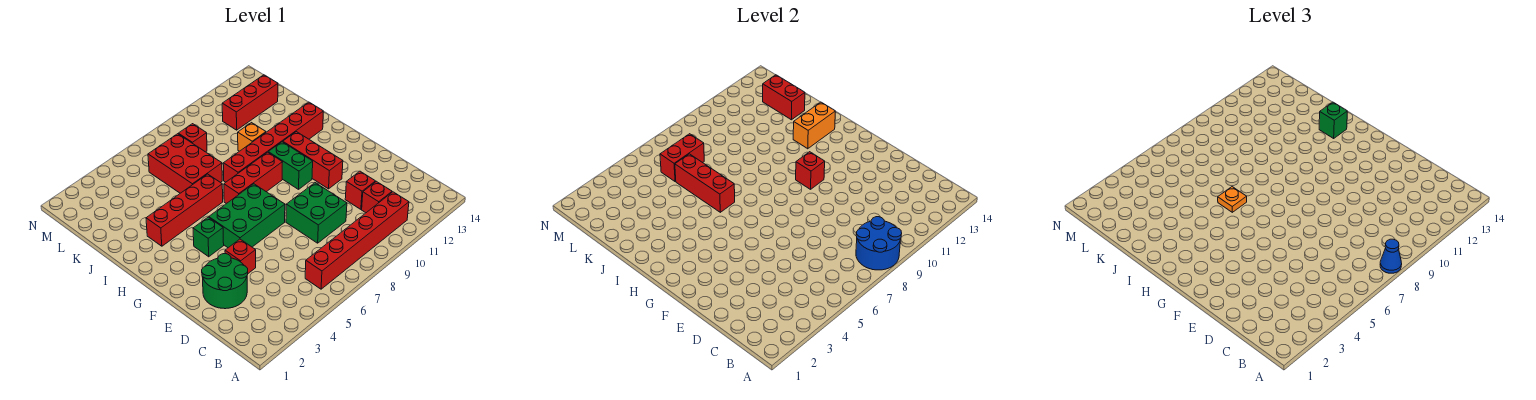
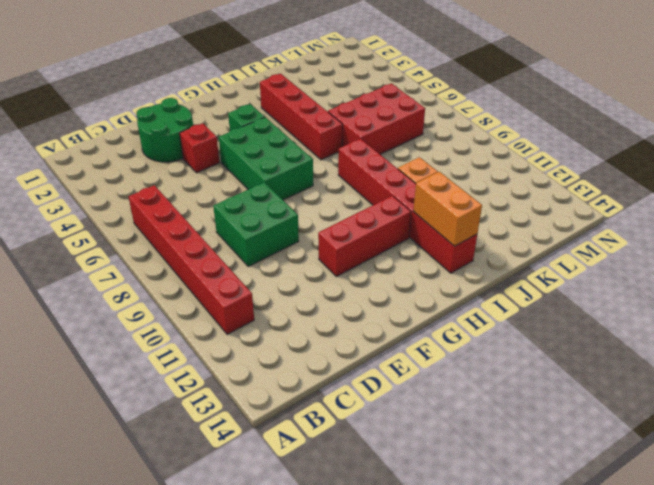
none -> red 1x1 brick [362,181,392,213]
none -> red 1x1 brick [345,171,376,209]
none -> green 1x2 brick [268,142,313,189]

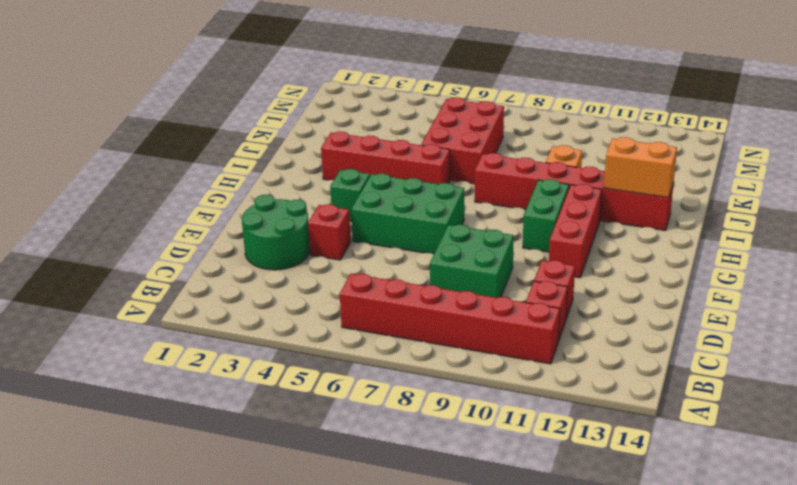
none -> red 1x3 brick [224,152,283,204]
none -> red 1x1 brick [178,124,207,152]
none -> red 1x3 brick [222,75,278,130]

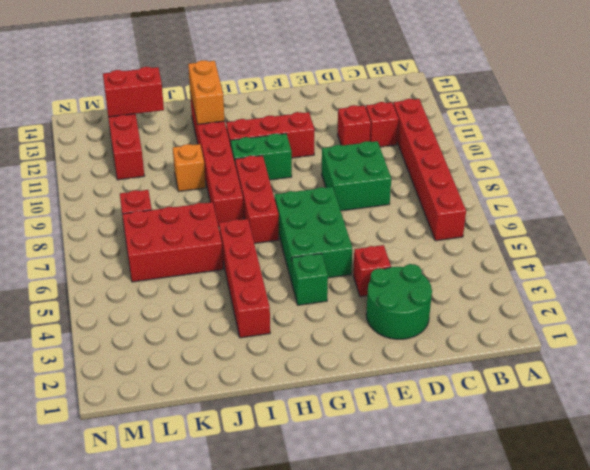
none -> blue 2x2 round brick [856,217,902,270]
none -> red 1x1 brick [796,152,825,189]
none -> red 1x3 brick [675,154,735,212]

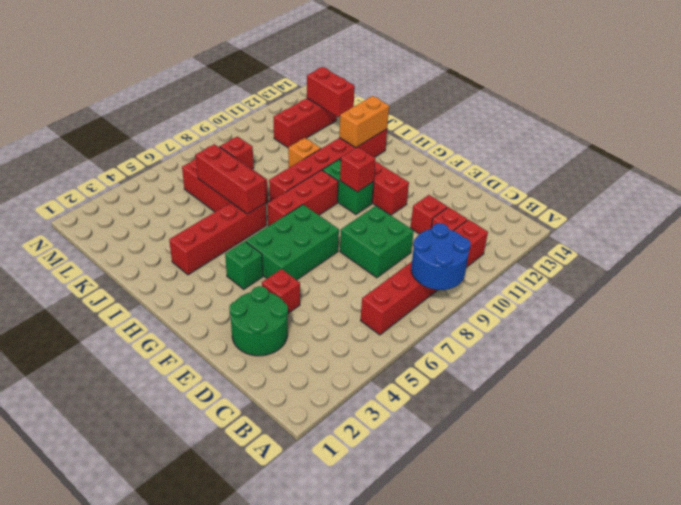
none -> red 1x2 brick [660,134,704,182]
none -> blue 1x1 cone [1380,239,1402,273]
none -> orange 1x1 plate [1218,187,1247,212]

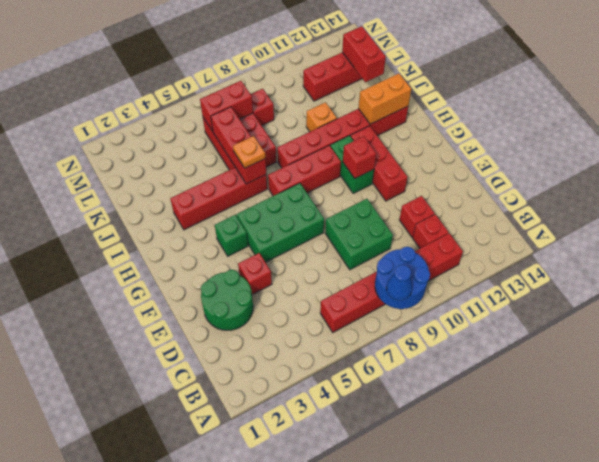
none -> green 1x1 brick [1319,102,1347,138]

